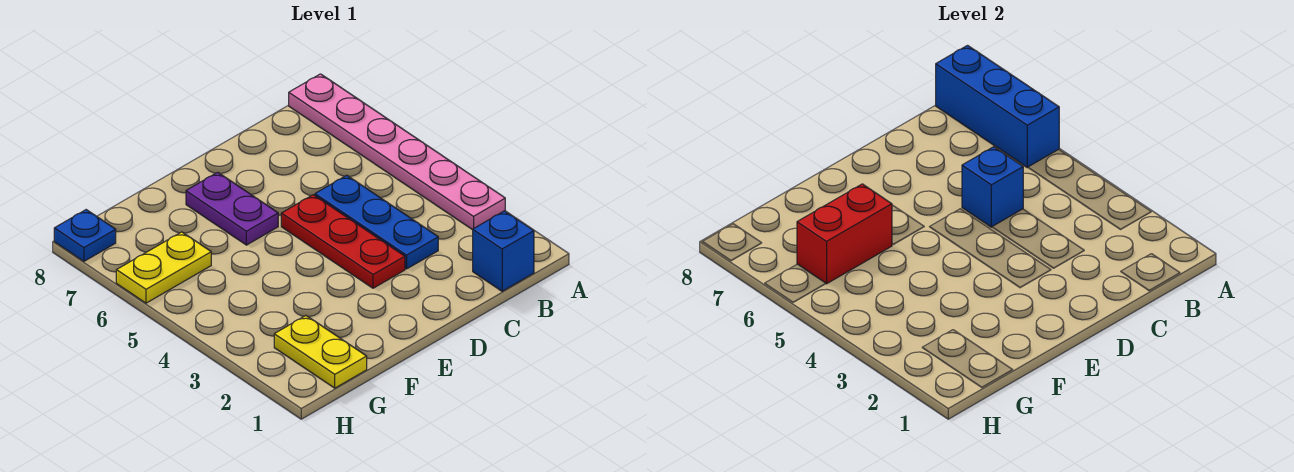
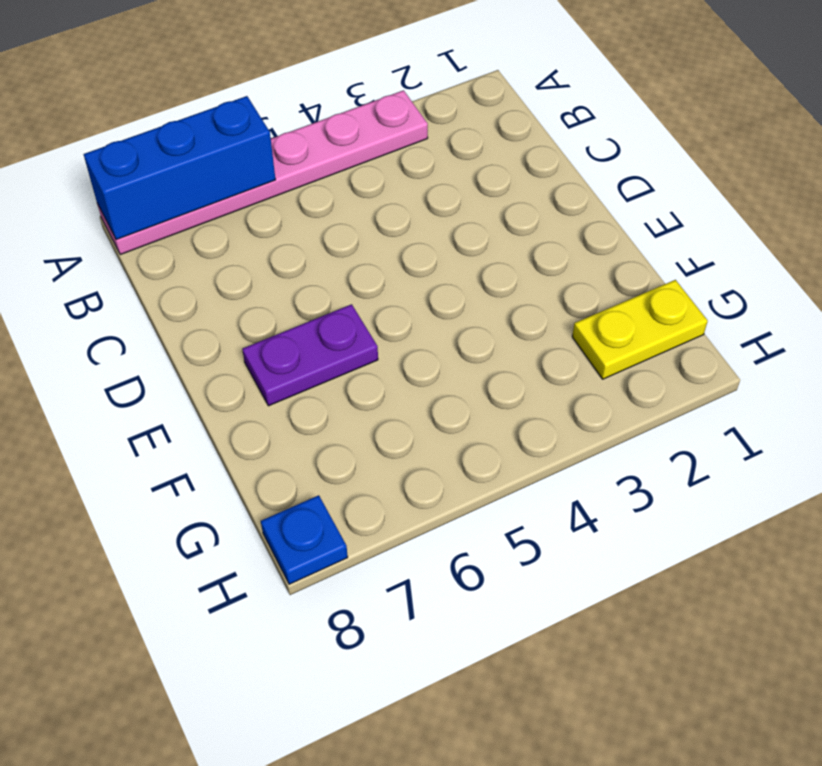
none -> blue 1x1 brick [473,211,534,291]
none -> blue 1x3 plate [315,175,438,269]

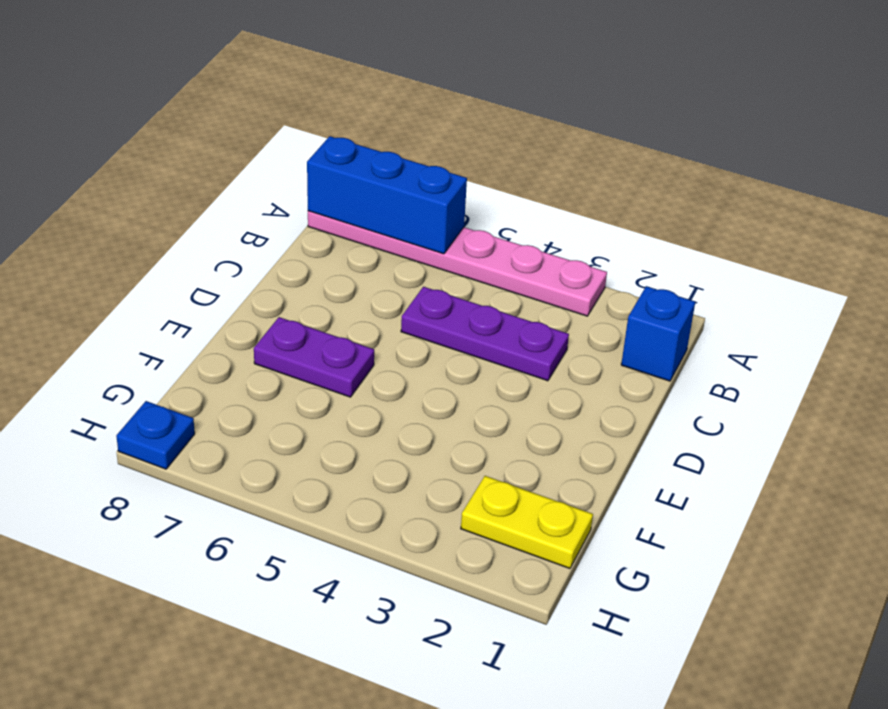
purple 1x3 plate [401,287,569,381] -> blue 1x3 plate [315,175,438,269]
none -> red 1x3 plate [281,195,405,288]
none -> yellow 1x2 plate [116,232,211,303]

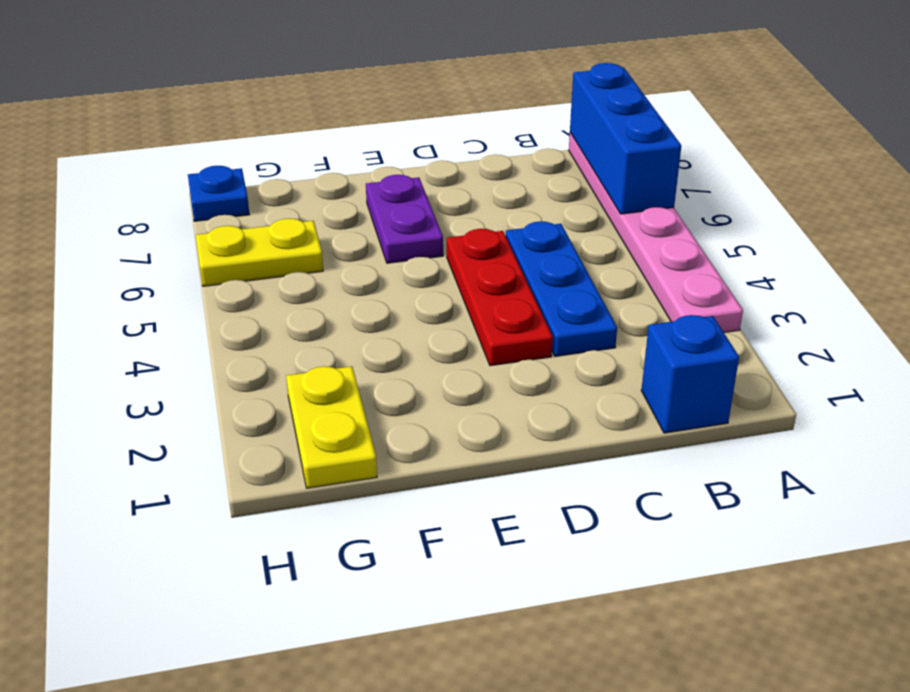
none -> blue 1x1 brick [962,147,1023,227]
none -> red 1x2 brick [797,184,892,284]

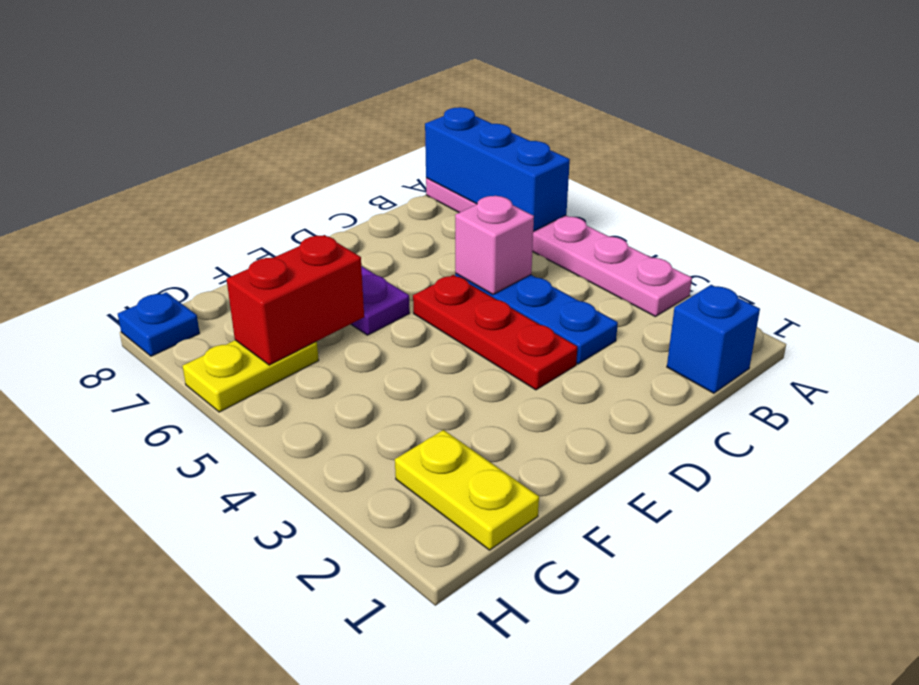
pink 1x1 brick [455,196,534,295] -> blue 1x1 brick [962,147,1023,227]

